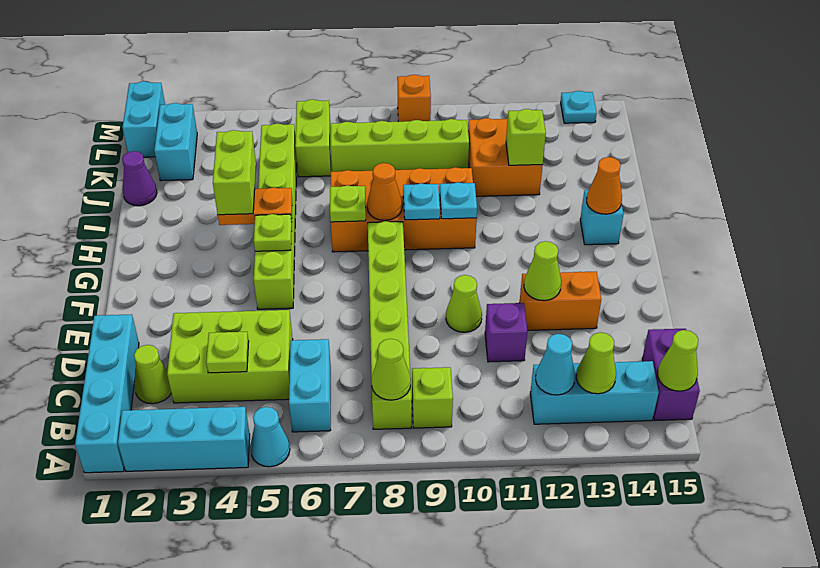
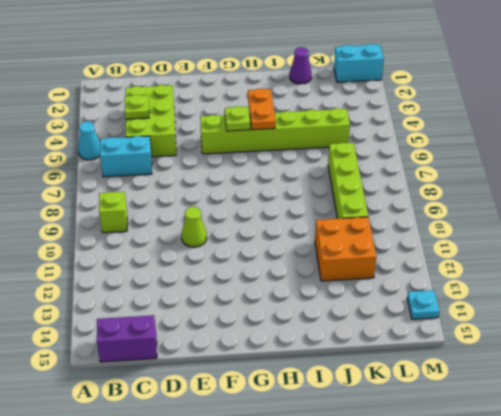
none -> cyan 1x4 brick [75,314,139,473]
none -> cyan 1x3 brick [118,407,250,471]
none -> lime 1x6 brick [368,221,412,429]
none -> cyan 1x3 brick [530,361,659,424]

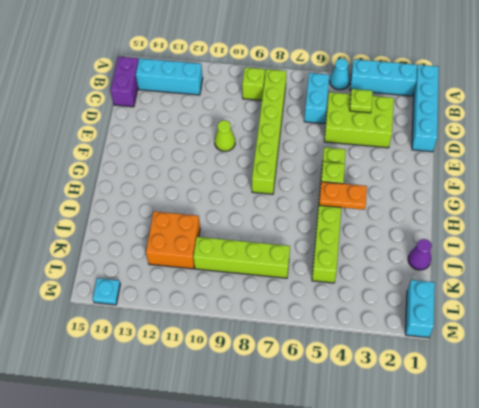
none -> lime 1x1 cone [134,345,171,404]
none -> purple 1x1 brick [485,303,527,362]
none -> orange 1x2 brick [519,272,601,331]
none -> orange 2x4 brick [331,167,477,252]

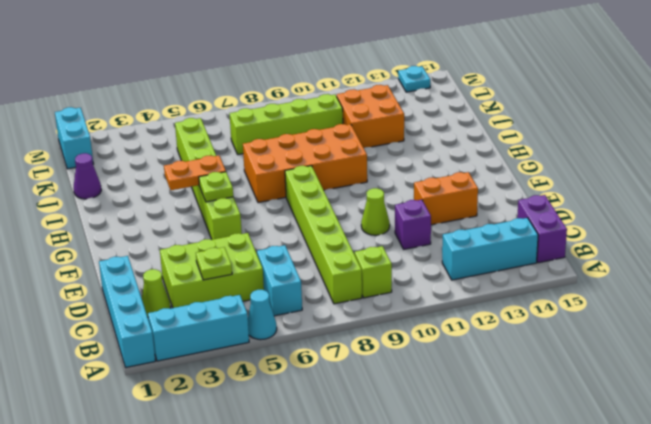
none -> cyan 1x1 brick [580,190,624,245]
none -> cyan 1x2 brick [154,103,197,181]
none -> lime 1x2 brick [295,99,331,177]
none -> orange 1x1 brick [397,75,431,122]

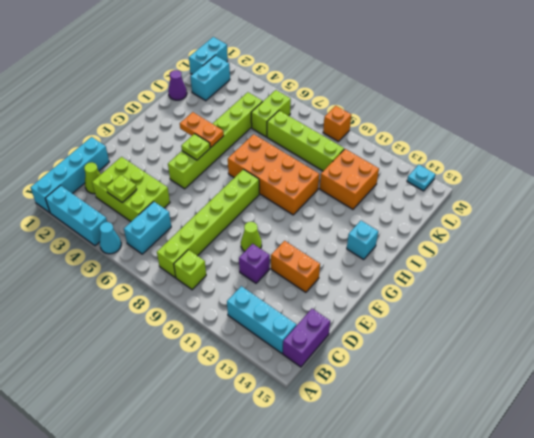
none -> lime 1x1 cone [372,339,411,400]
none -> cyan 1x1 cone [536,334,575,395]
none -> lime 1x1 cone [576,332,616,394]
none -> lime 1x1 cone [658,330,698,391]

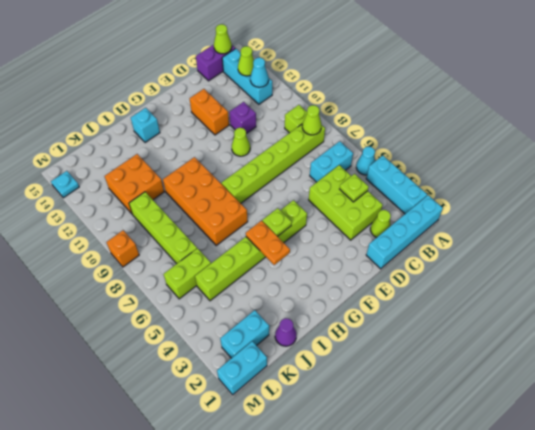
none -> lime 1x1 cone [524,241,561,301]
none -> lime 1x1 plate [330,185,366,222]
none -> orange 1x1 cone [367,163,402,220]
none -> cyan 1x1 plate [403,183,440,220]

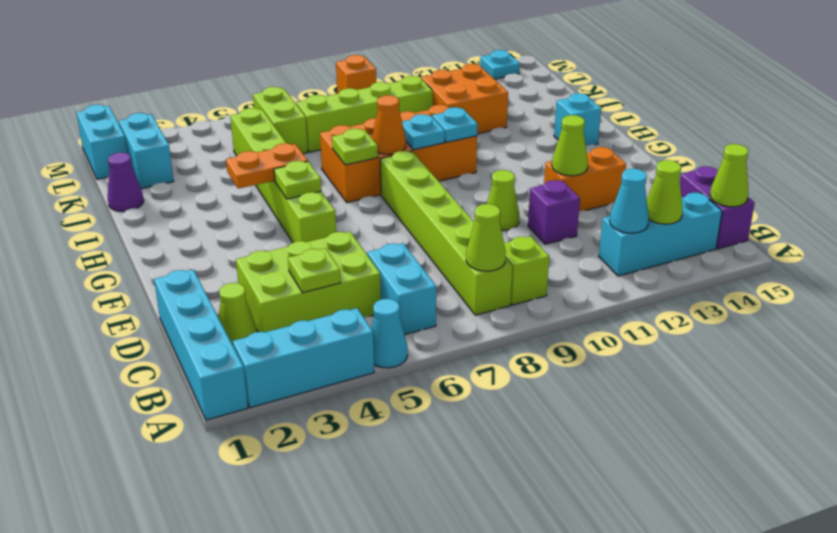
none -> orange 1x1 cone [587,157,622,214]
none -> lime 1x1 brick [506,109,546,165]
none -> lime 1x2 brick [213,130,256,215]

